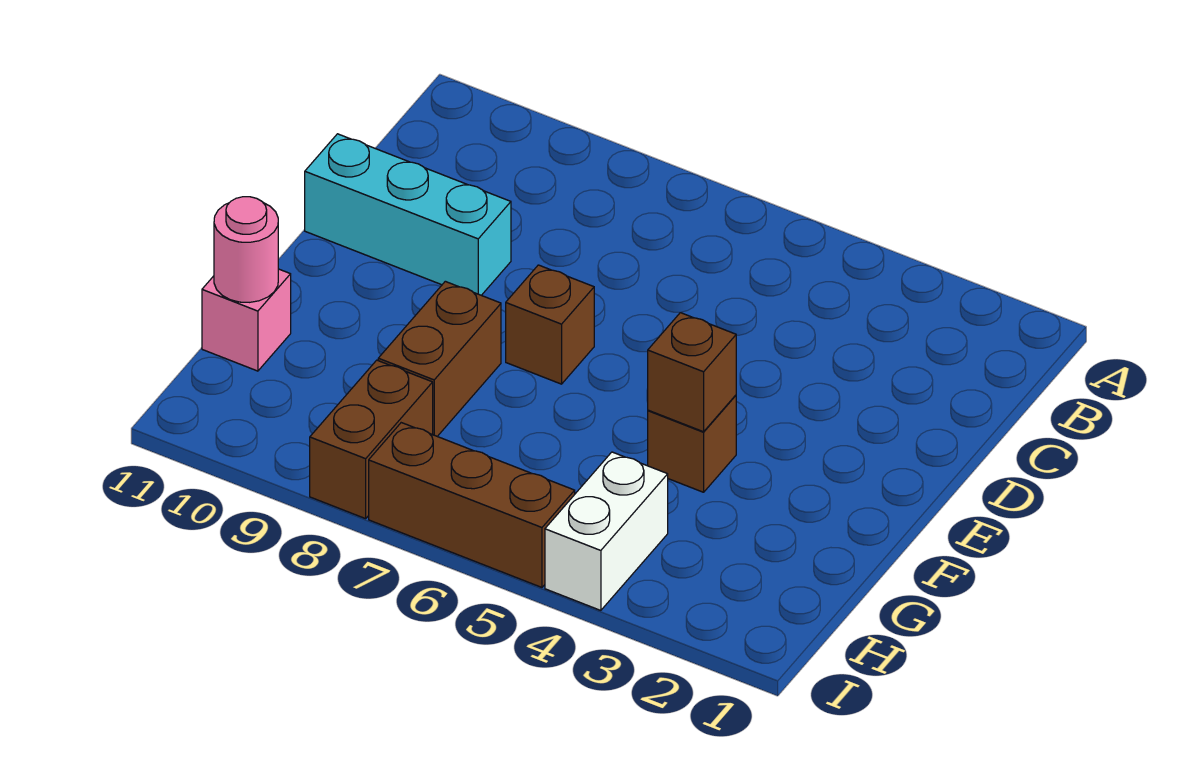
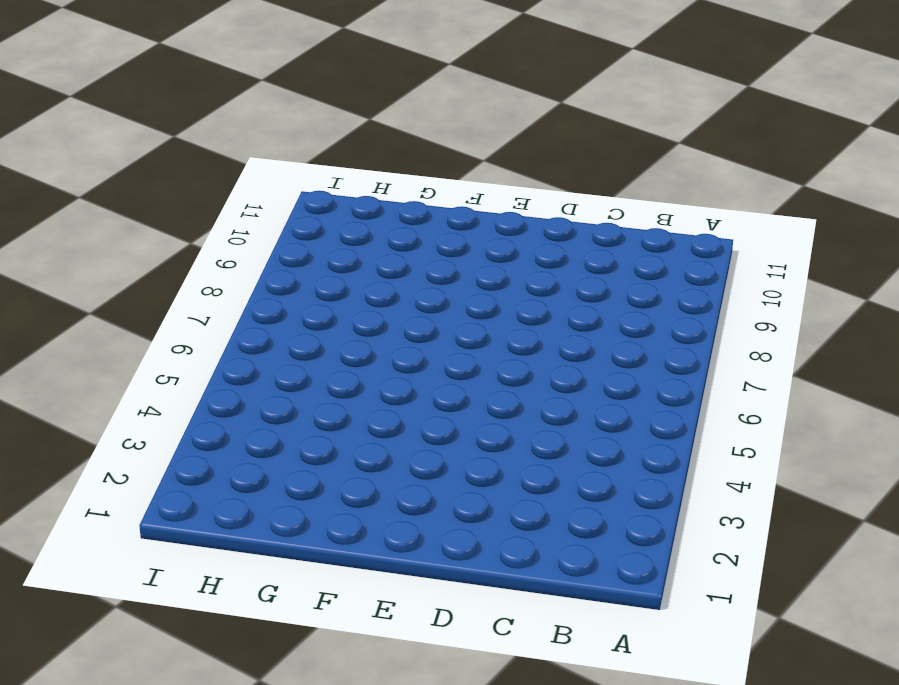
none -> cyan 1x3 brick [305,134,511,295]
none -> brown 1x1 brick [506,265,594,384]

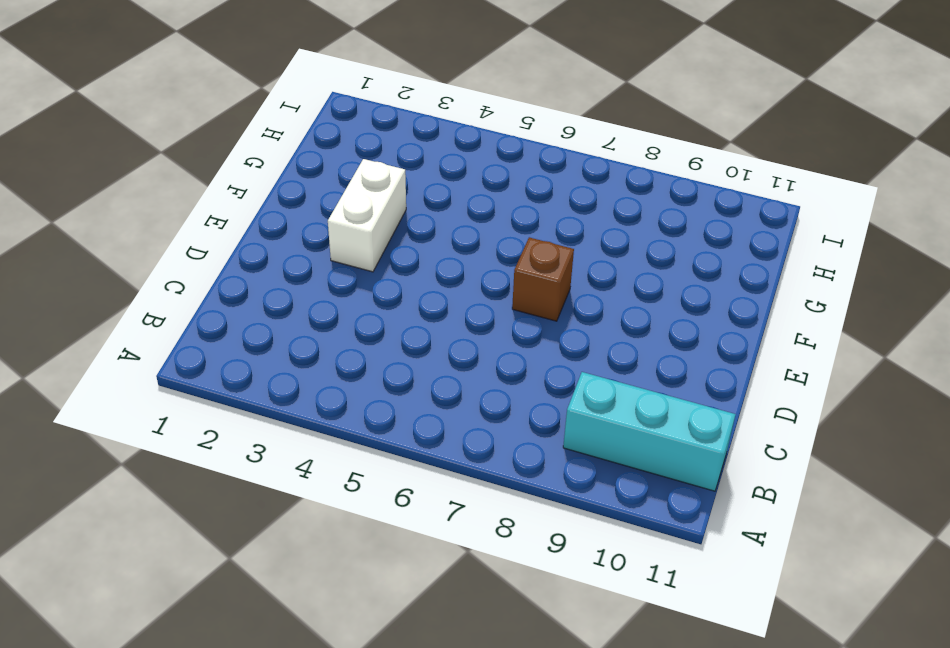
cyan 1x3 brick [563,372,736,491] -> cyan 1x3 brick moved to [305,134,511,295]
white 1x2 brick [328,159,406,272] -> white 1x2 brick moved to [545,452,668,610]
none -> brown 1x1 brick [648,395,736,492]
none -> brown 1x2 brick [378,281,501,436]

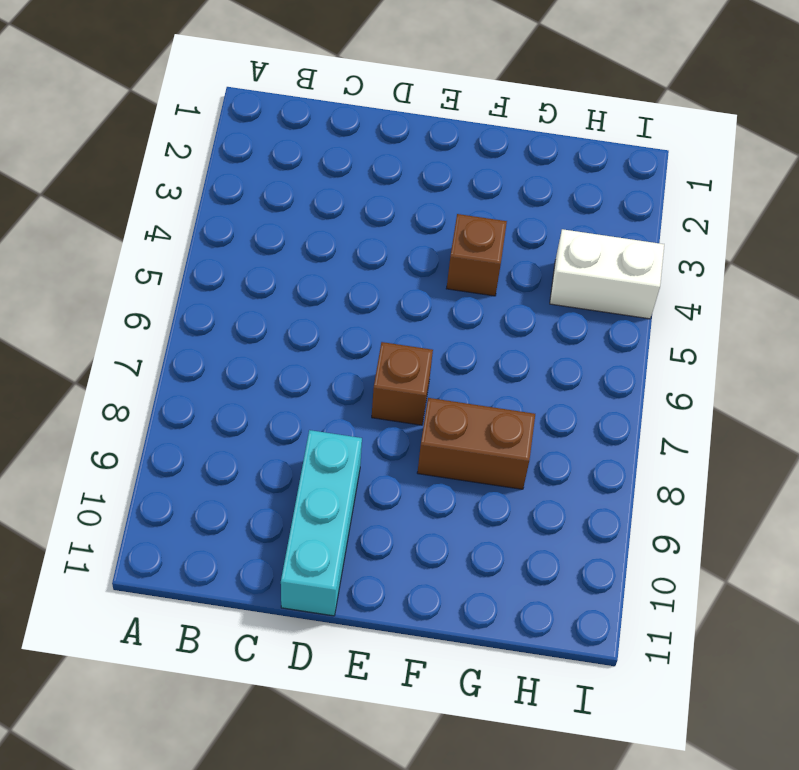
none -> pink 1x1 brick [202,269,291,371]
none -> brown 1x2 brick [310,360,433,519]

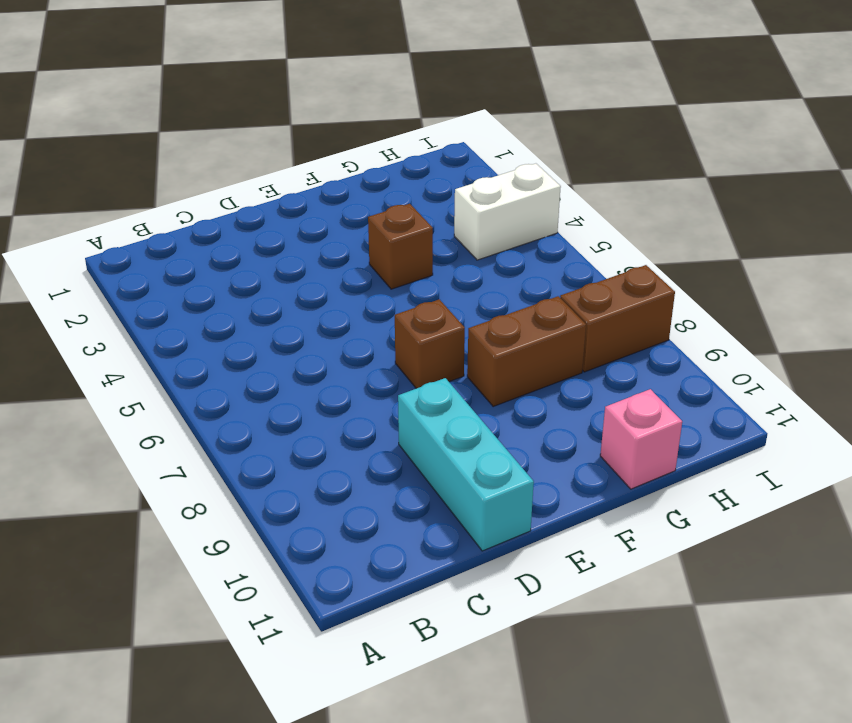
none -> brown 1x3 brick [369,423,575,587]
none -> brown 1x1 brick [648,313,736,432]

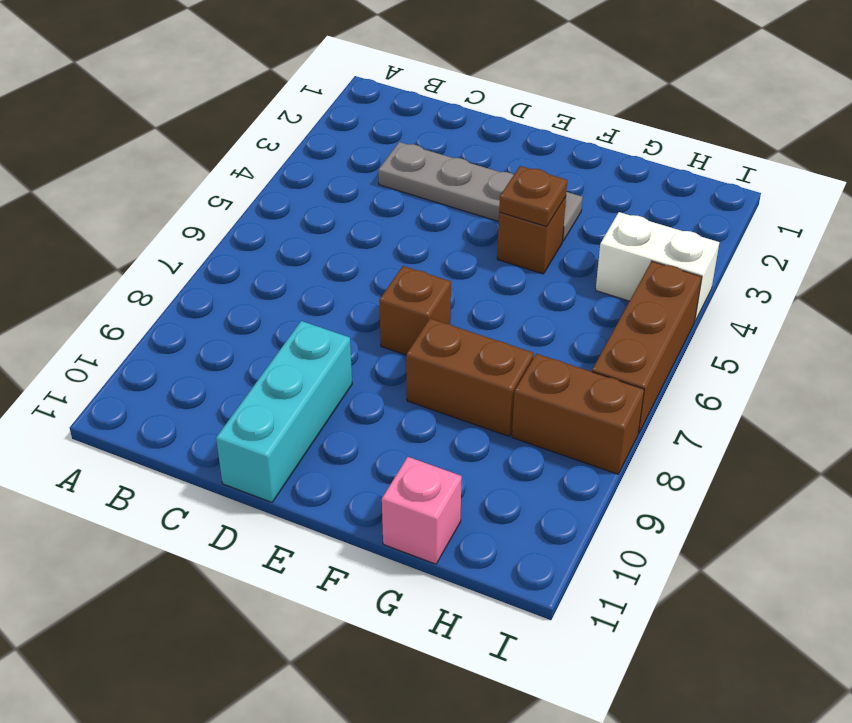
grey 1x4 plate [378,142,583,241] -> none
brown 1x1 plate [499,166,567,227] -> brown 1x1 brick [648,313,736,432]
none -> pink 1x1 round brick [214,197,278,302]

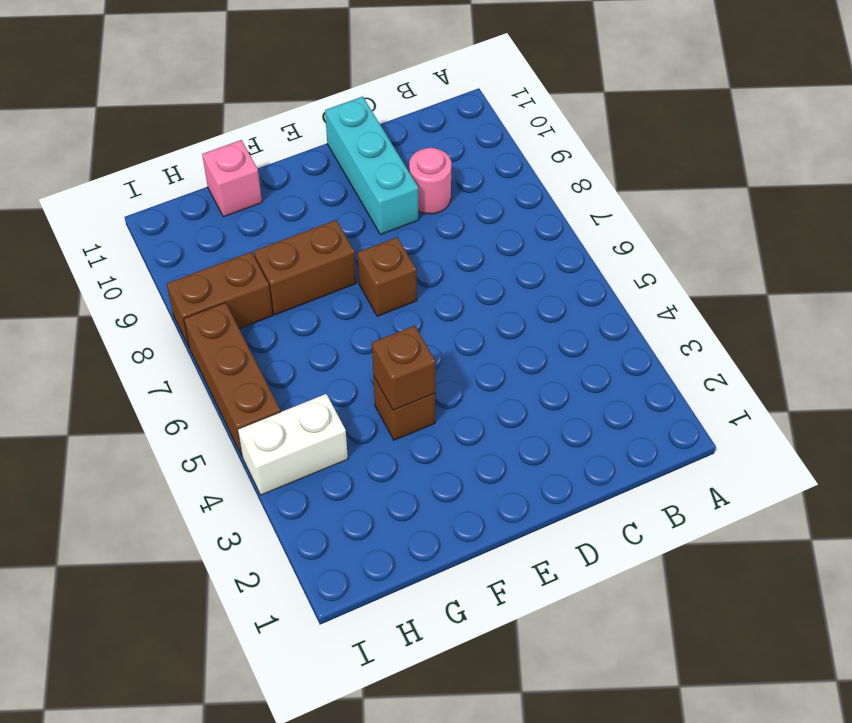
pink 1x1 round brick [409,148,452,214] -> pink 1x1 round brick moved to [214,197,278,302]

